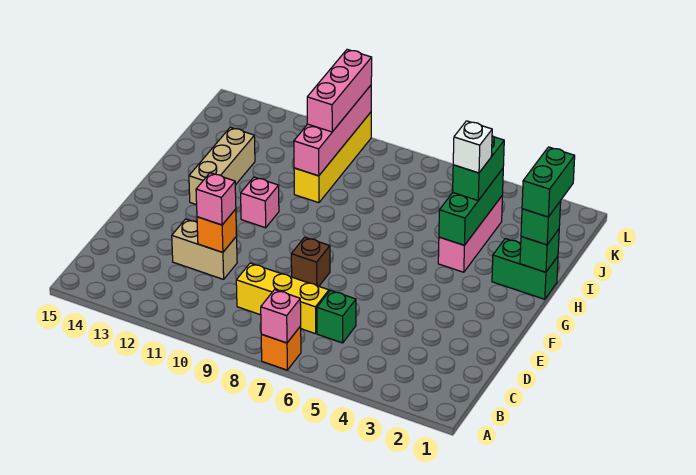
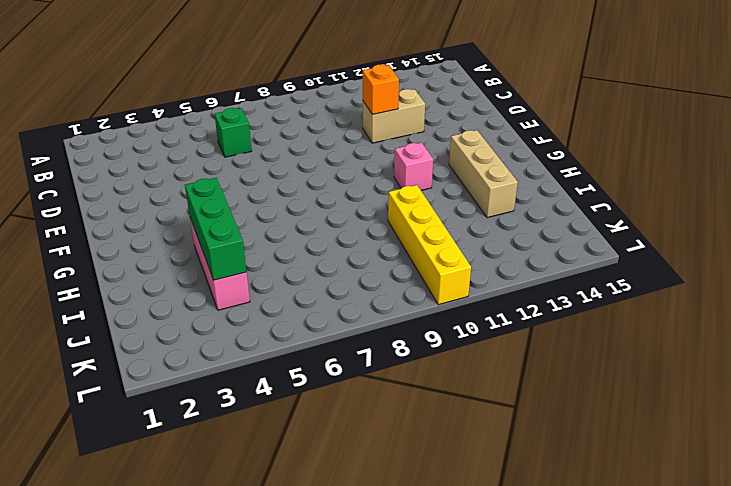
none -> orange 1x1 brick [261,326,301,370]
none -> yellow 1x3 brick [236,263,329,334]
none -> brown 1x1 brick [291,237,330,286]

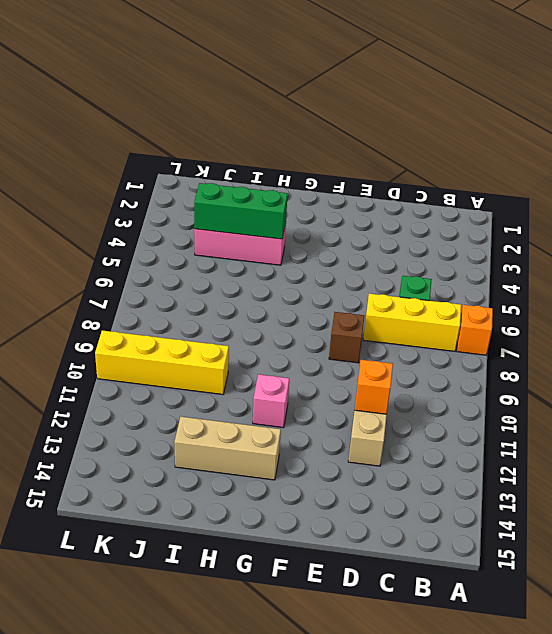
yellow 1x3 brick [363,293,461,351] -> yellow 1x3 brick turned to [236,263,329,334]
none -> green 1x2 brick [492,239,558,299]
none -> pink 1x1 brick [261,290,301,343]
none -> green 1x1 brick [520,229,559,272]

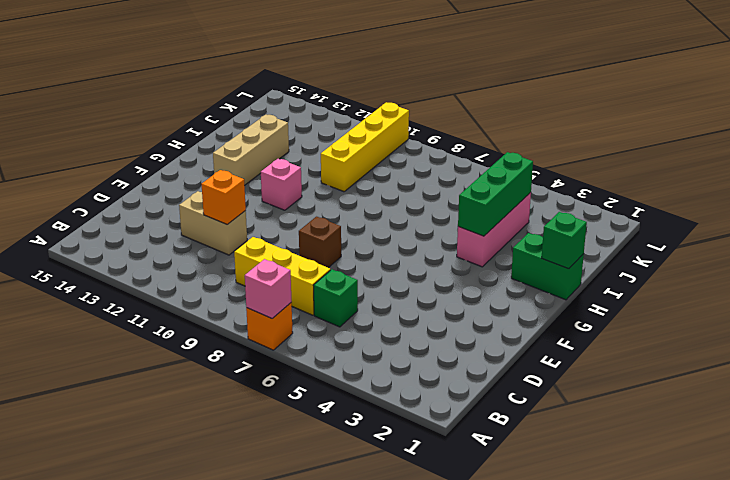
none -> pink 1x4 brick [294,85,371,176]
none -> pink 1x1 brick [196,173,236,225]
none -> green 1x1 brick [521,201,561,245]

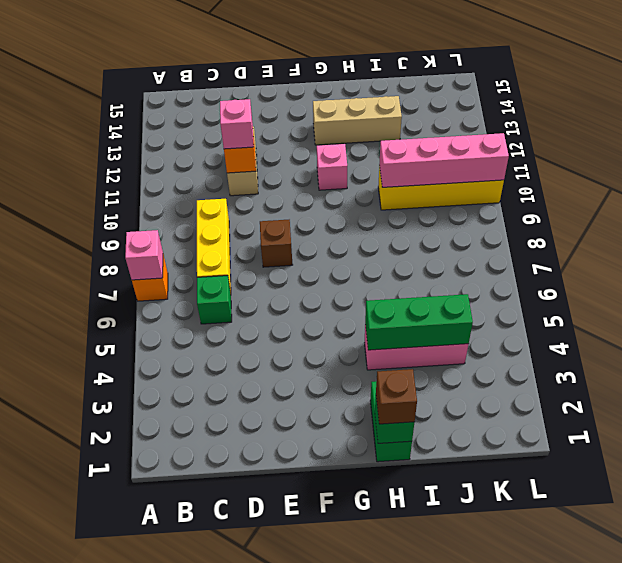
brown 1x1 brick [376,369,417,424] -> green 1x1 brick [521,201,561,245]
none -> green 1x2 brick [453,136,504,200]
none -> pink 1x3 brick [307,49,372,132]
none -> green 1x2 brick [522,147,575,217]

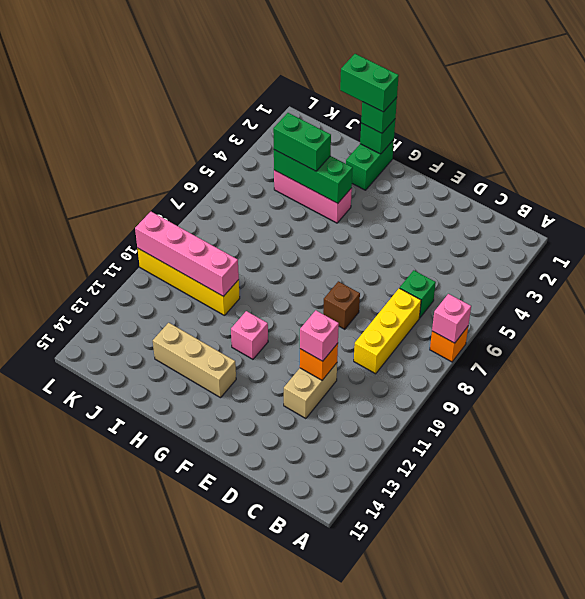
none -> pink 1x3 brick [307,49,372,132]
none -> white 1x1 brick [453,121,492,173]

